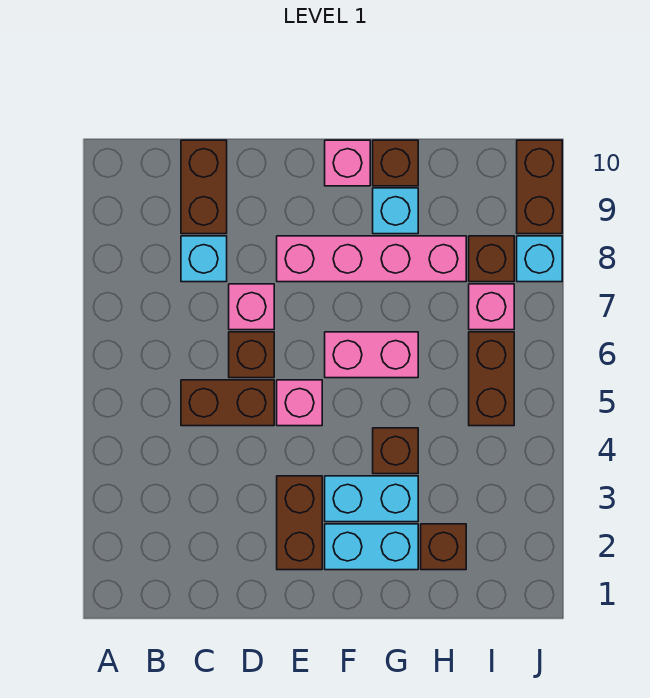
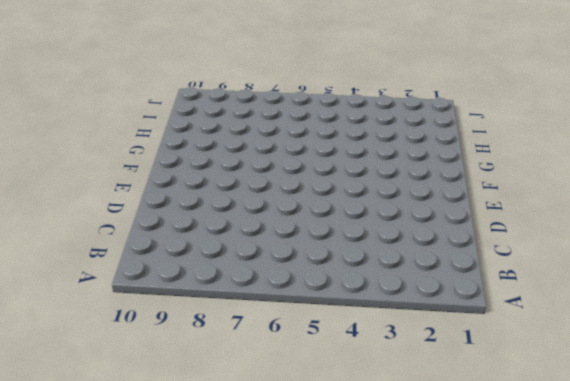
none -> brown 1x2 brick [181,380,274,426]
none -> cyan 1x1 brick [181,236,227,282]
none -> brown 1x2 brick [181,140,227,234]

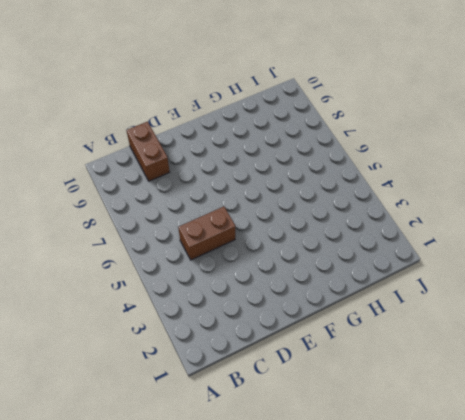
none -> cyan 1x1 brick [181,236,227,282]
none -> brown 1x1 brick [229,332,274,378]
none -> pink 1x1 brick [229,284,274,330]

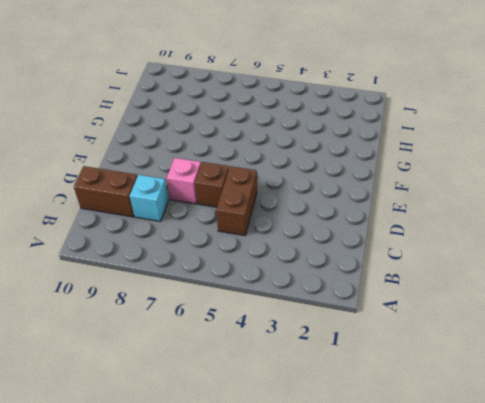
none -> brown 1x2 brick [277,476,322,570]
none -> pink 1x1 brick [277,380,322,426]
none -> pink 1x4 brick [277,236,466,282]

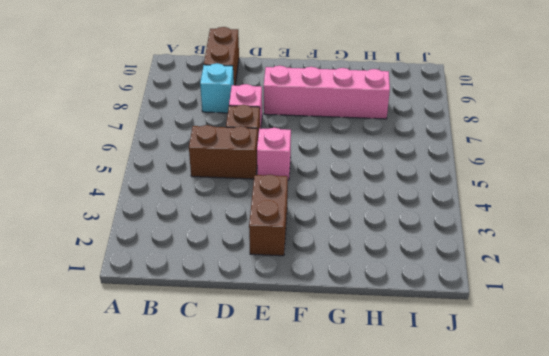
none -> cyan 1x2 brick [325,524,418,570]
none -> cyan 1x2 brick [325,476,418,522]
none -> pink 1x2 brick [325,332,418,378]

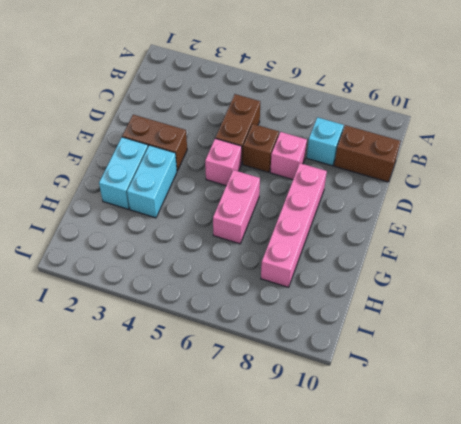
none -> pink 1x1 brick [325,140,370,186]
none -> brown 1x1 brick [373,428,418,474]
none -> cyan 1x1 brick [373,188,418,234]

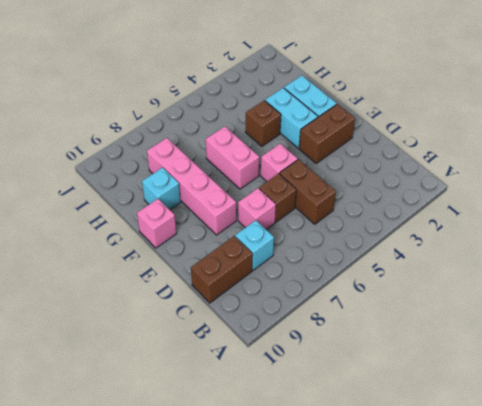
none -> brown 1x1 brick [373,140,418,186]
none -> brown 1x1 brick [421,524,466,570]
none -> brown 1x2 brick [469,332,514,426]

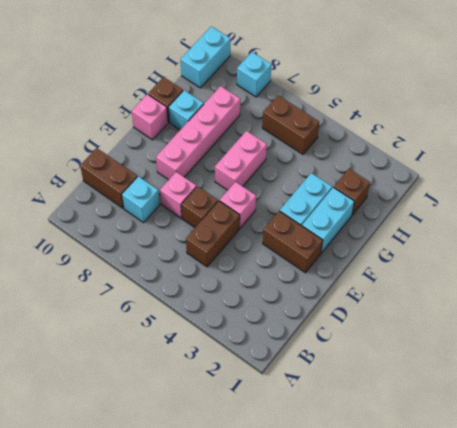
cyan 1x2 brick [181,26,230,88] -> brown 1x2 brick [517,140,562,234]
none -> brown 1x1 brick [373,428,418,474]
none -> pink 1x1 brick [469,284,514,330]
none -> brown 1x1 brick [469,236,514,282]

